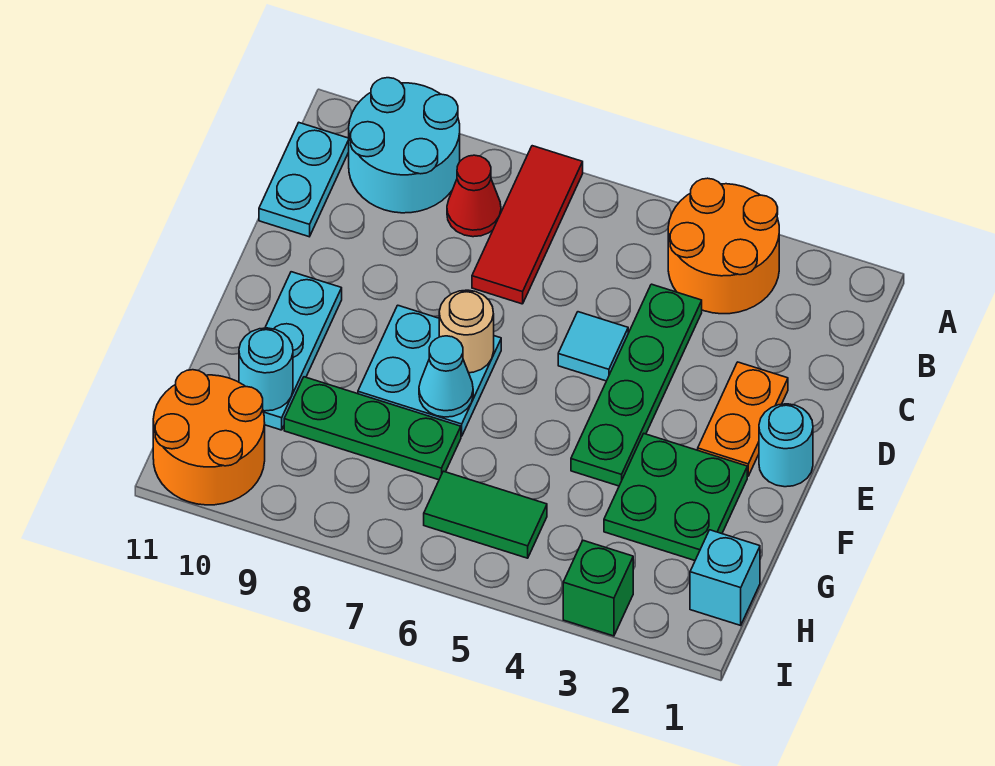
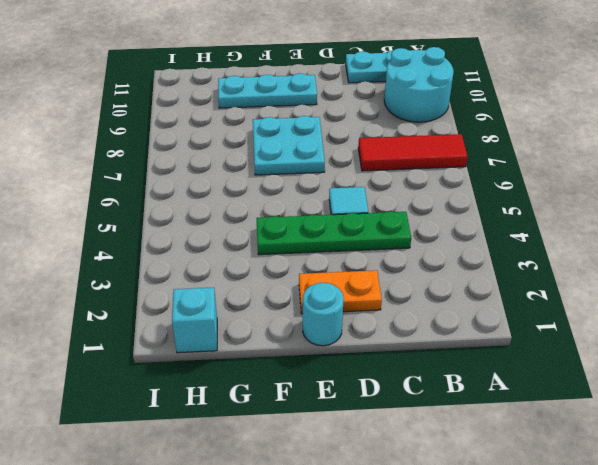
none -> orange 2x2 round brick [668,178,779,314]
none -> red 1x1 cone [447,155,501,237]
none -> green 2x2 plate [604,434,747,560]

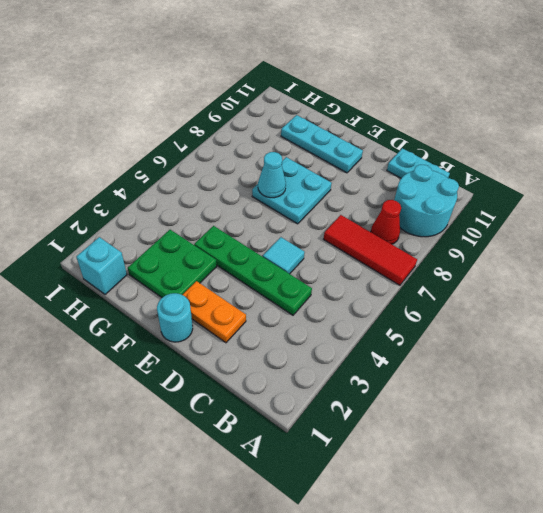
none -> orange 2x2 round brick [668,178,779,314]
none -> green 1x3 plate [284,377,461,480]
none -> green 1x2 tile [424,471,547,558]

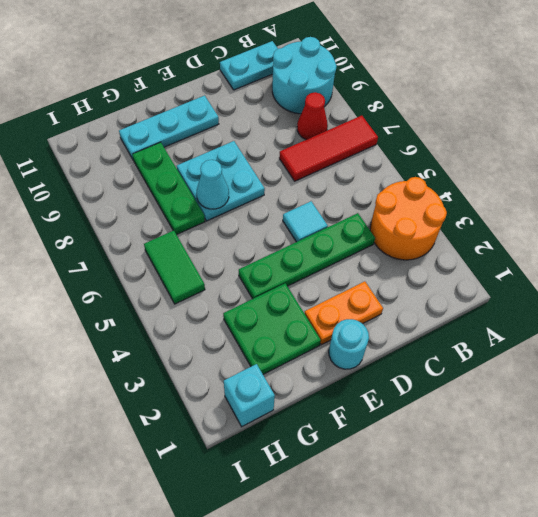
none -> orange 2x2 round brick [153,370,265,505]
none -> green 1x1 brick [563,540,633,636]
none -> tan 1x1 round brick [439,290,494,373]

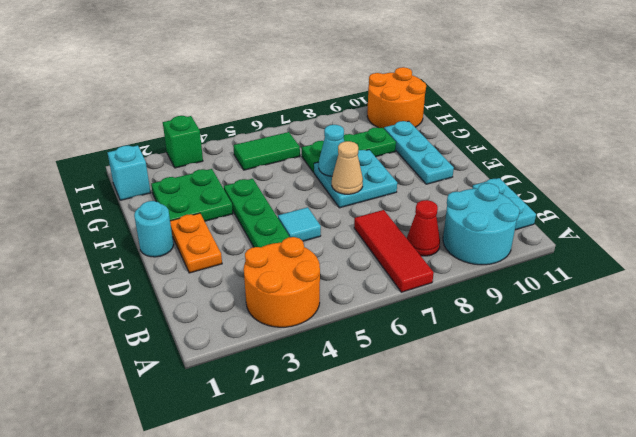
tan 1x1 cone [332,141,363,194] -> tan 1x1 round brick [439,290,494,373]
none -> cyan 1x1 round brick [239,328,293,411]

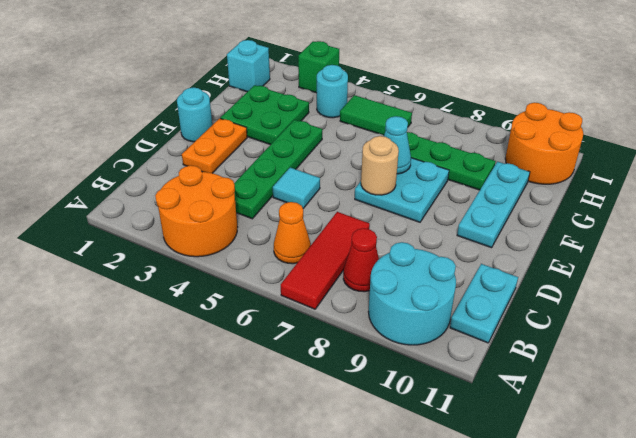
orange 1x1 cone [274,202,311,264] -> none
cyan 1x1 round brick [317,65,348,118] -> cyan 1x1 round brick moved to [239,328,293,411]

